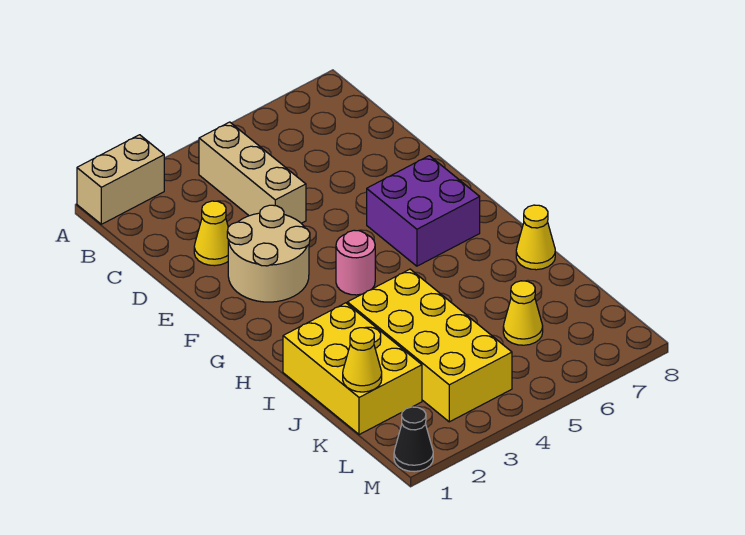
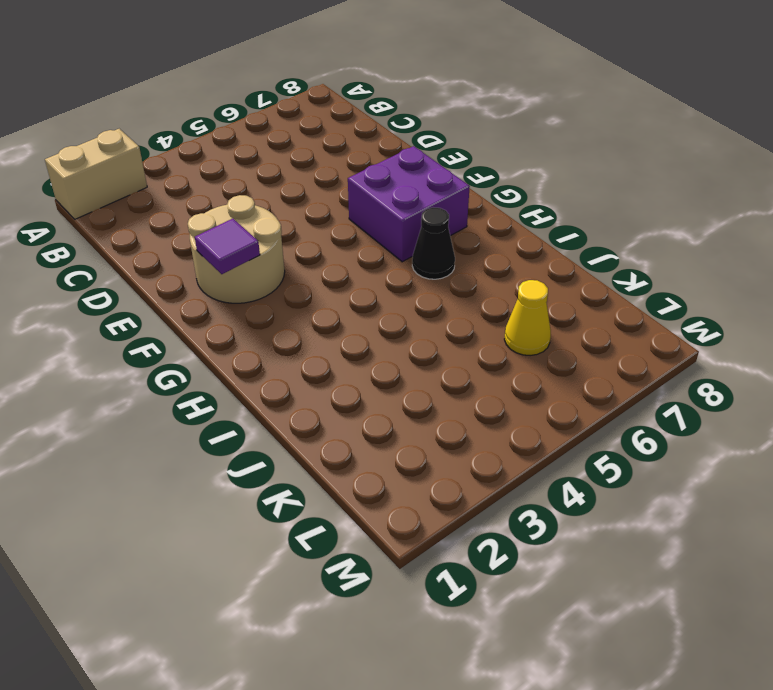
purple 1x1 tile [195,219,260,274] -> none
black 1x1 cone [412,208,455,279] -> black 1x1 cone moved to [394,407,433,472]
none -> tan 1x3 brick [199,122,306,223]
none -> yellow 1x1 cone [194,201,228,266]
none -> pink 1x1 round brick [336,230,375,295]

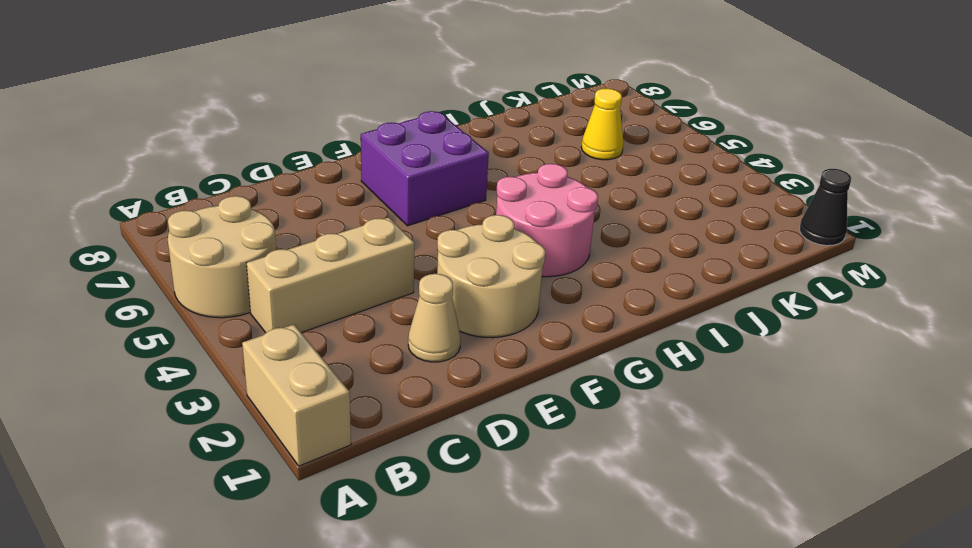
tan 2x2 round brick [168,196,276,318] -> none
tan 1x1 cone [408,274,461,362] -> yellow 1x1 cone [194,201,228,266]
pink 2x2 round brick [496,164,598,277] -> pink 1x1 round brick [336,230,375,295]
none -> yellow 2x3 brick [283,303,422,435]
none -> yellow 2x4 brick [347,269,512,422]
none -> yellow 1x1 cone [516,205,555,270]

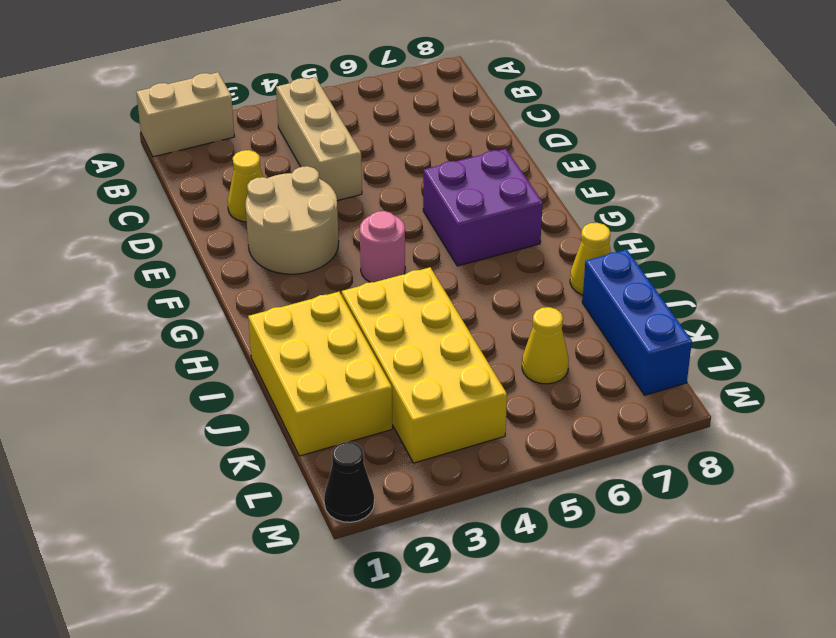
blue 1x3 brick [582,250,692,395] -> none
none -> yellow 1x1 cone [343,328,382,392]

